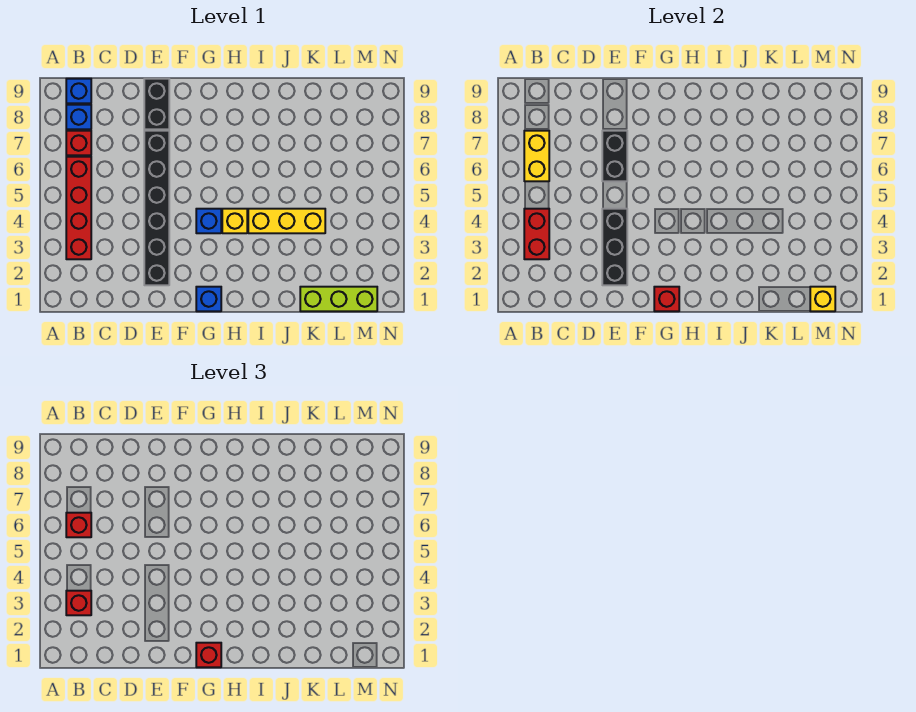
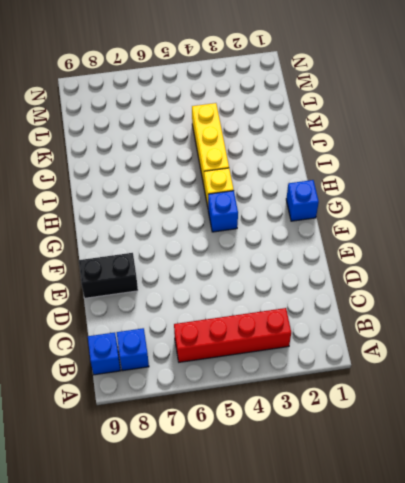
none -> red 1x1 brick [66,131,91,155]
none -> black 1x6 brick [144,131,169,285]
none -> lime 1x3 brick [300,287,377,311]

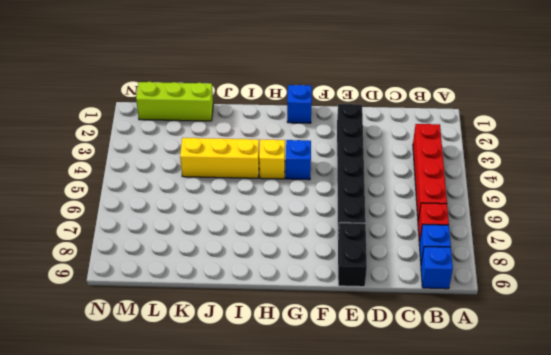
none -> red 1x2 brick [524,209,549,259]
none -> yellow 1x2 brick [524,131,549,181]
none -> black 1x3 brick [602,209,627,285]

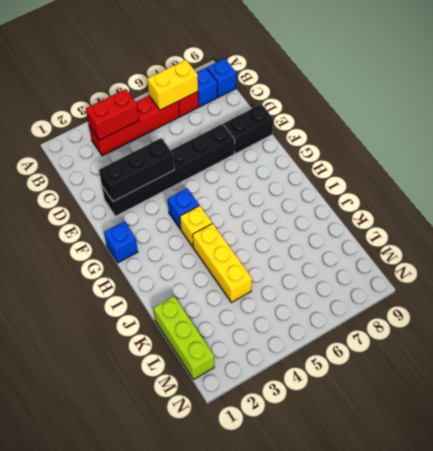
none -> black 1x2 brick [602,131,627,181]
none -> red 1x1 brick [654,287,679,311]
none -> yellow 1x1 brick [810,287,835,311]

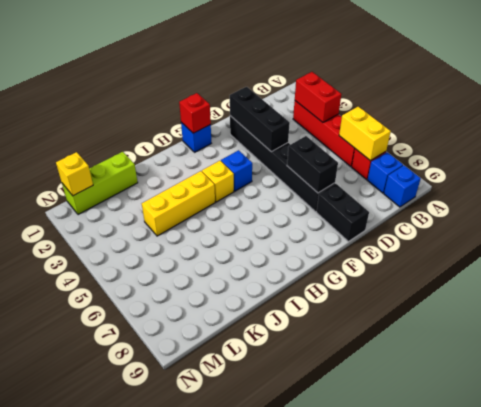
none -> red 1x1 brick [66,591,91,615]
none -> red 1x1 brick [66,513,91,537]
none -> red 1x1 brick [196,643,221,667]

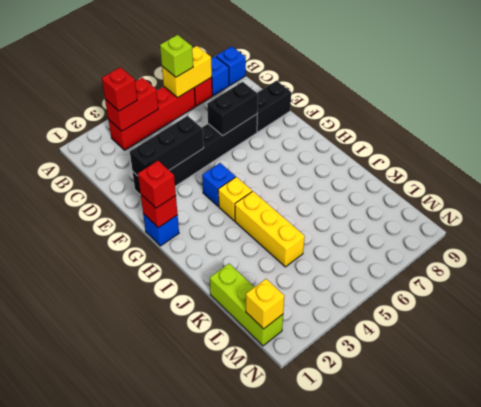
lime 1x1 brick [160,35,193,77] -> red 1x1 brick [66,513,91,537]

